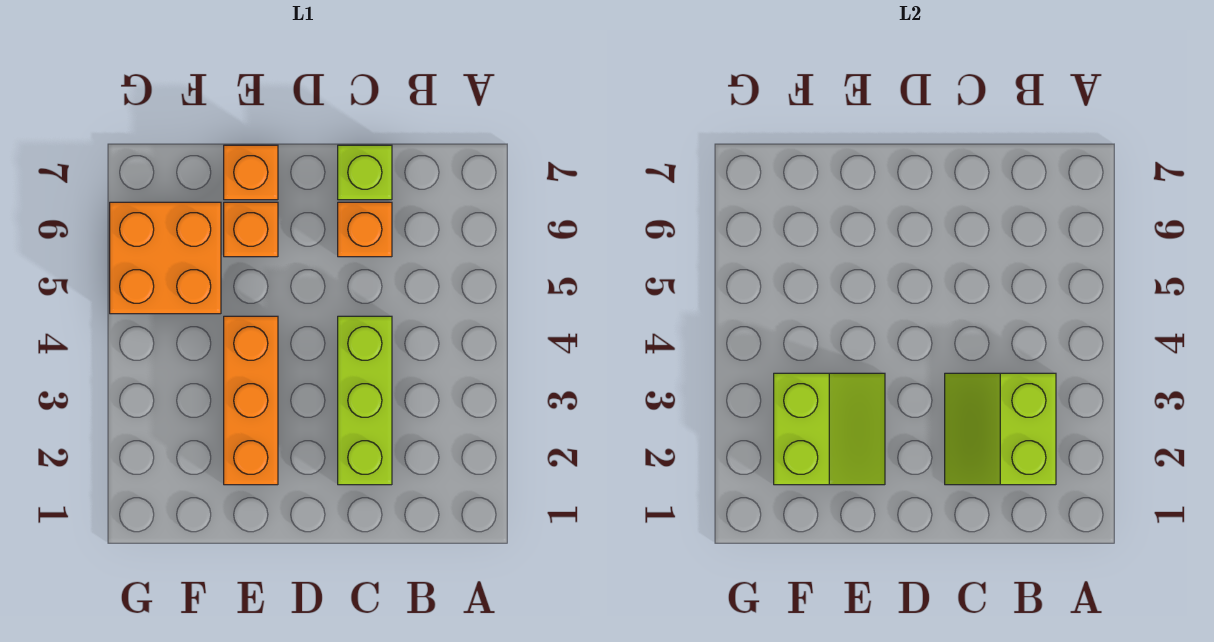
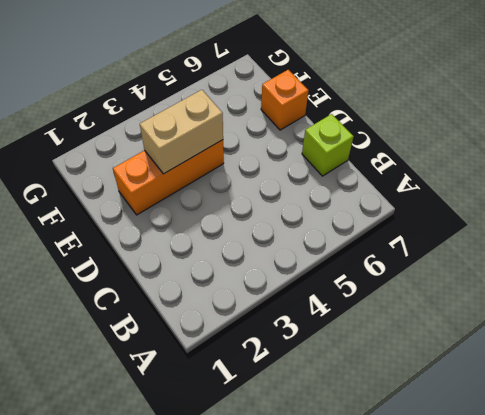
tan 1x2 brick [140,90,223,174] -> lime 2x2 slope [774,373,885,485]
none -> lime 1x3 brick [338,316,392,485]
none -> orange 1x1 brick [338,202,392,257]

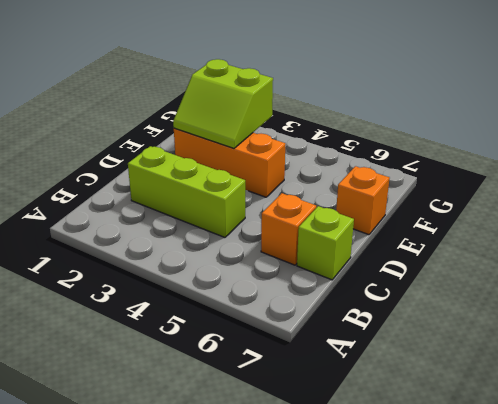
none -> orange 1x1 brick [224,202,278,257]
none -> orange 2x2 brick [110,202,221,314]

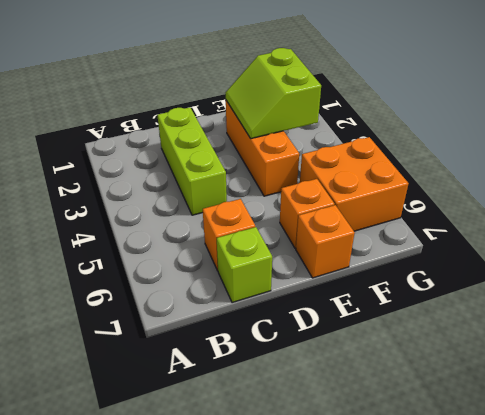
none -> lime 2x2 slope [945,373,1056,485]

